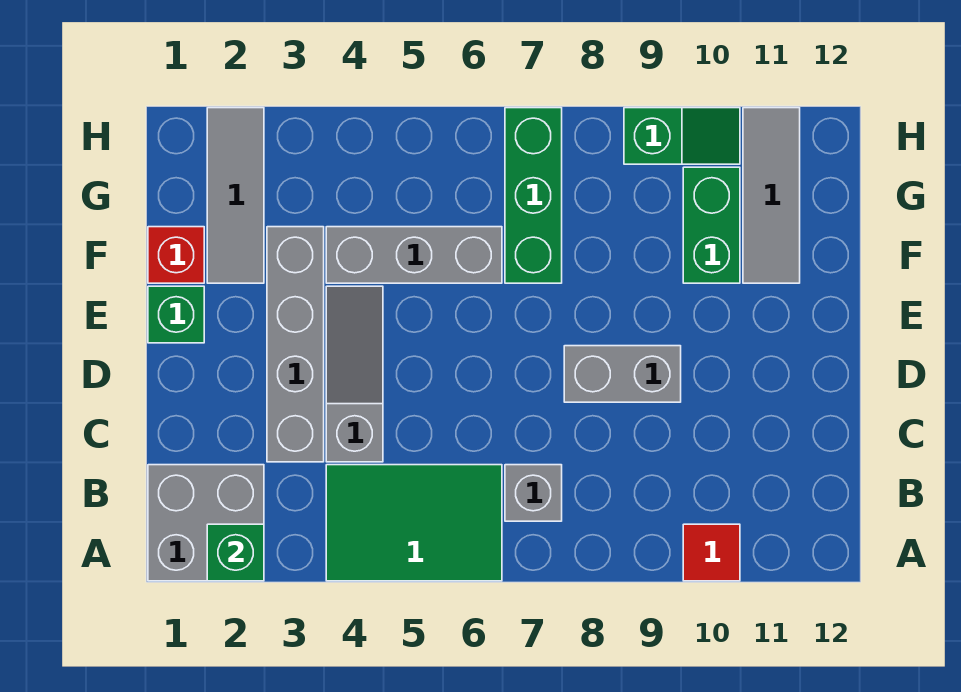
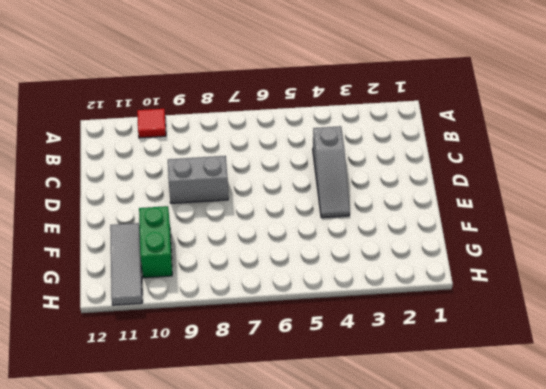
none -> grey 2x2 brick [148,465,264,581]
none -> green 2x3 tile [326,465,502,581]
none -> grey 1x1 brick [505,465,562,521]

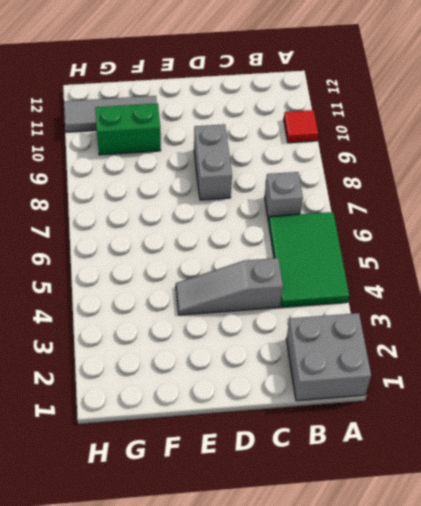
none -> grey 1x4 brick [267,227,324,462]
none -> green 1x1 brick [148,286,204,343]
none -> red 1x1 brick [148,227,204,283]

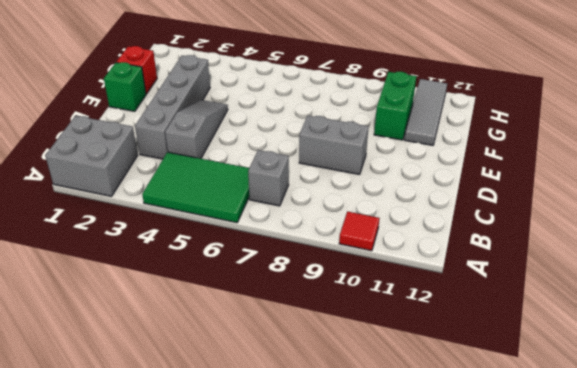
none -> grey 1x3 tile [207,108,264,283]
none -> grey 1x3 brick [326,227,502,283]
none -> green 1x3 brick [505,108,562,283]

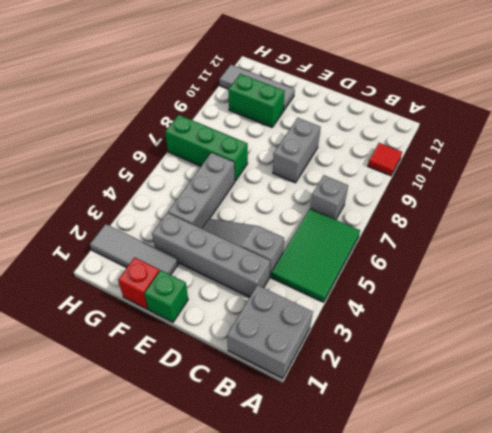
none -> green 1x2 slope [624,108,740,164]
none -> green 1x1 brick [207,524,264,581]

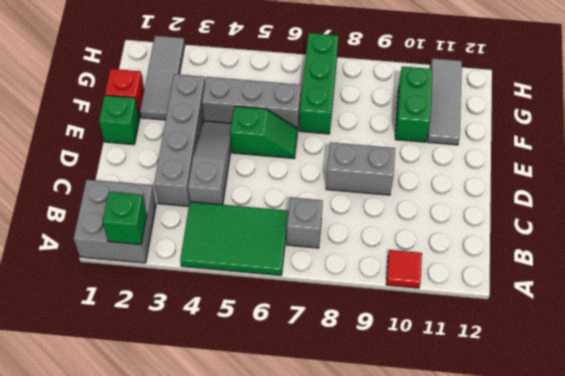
green 1x2 slope [230,106,298,158] -> green 1x2 slope moved to [624,108,740,164]

